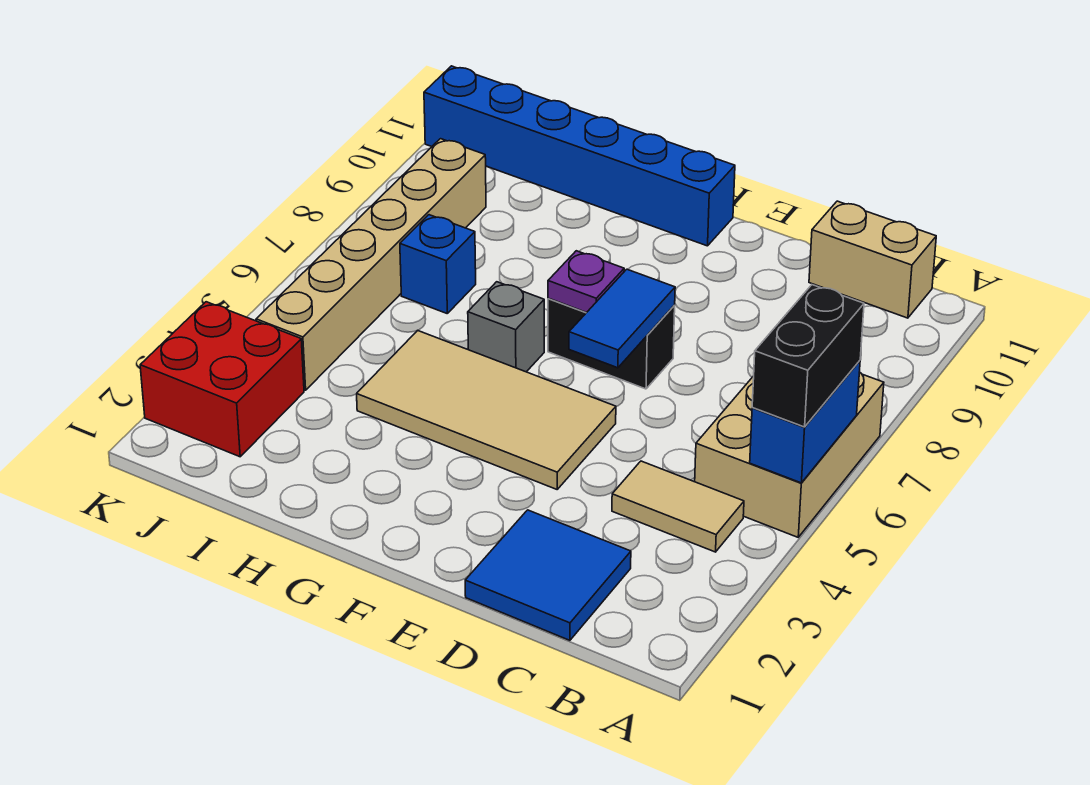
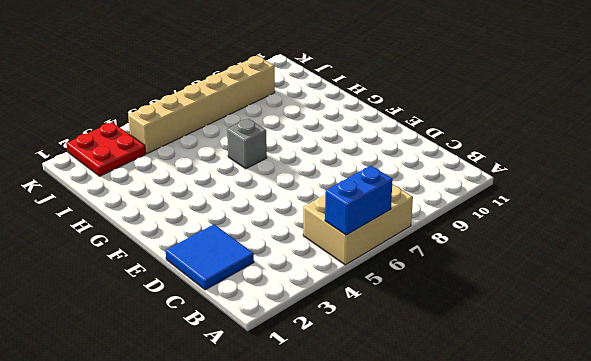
red 2x2 plate [66,122,146,176] -> red 2x2 brick [140,302,304,457]
none -> tan 1x2 tile [612,461,744,552]
none -> tan 1x2 brick [809,201,936,318]
none -> tan 2x4 tile [357,330,616,489]

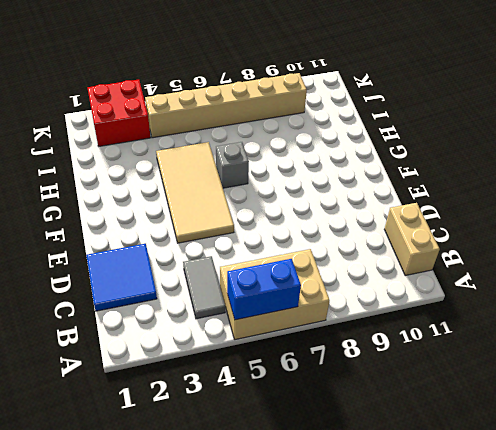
grey 1x2 tile [183,256,225,319] -> tan 1x2 tile [612,461,744,552]
none -> black 1x2 brick [548,298,675,389]
none -> blue 1x6 brick [424,66,735,246]
none -> blue 1x1 brick [400,215,476,313]

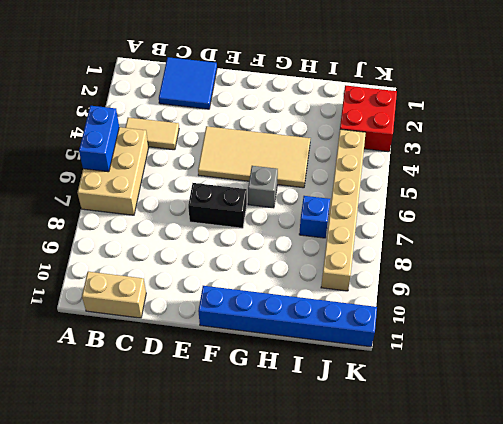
none -> blue 1x2 tile [569,269,675,368]
none -> purple 1x1 plate [548,251,624,313]
none -> black 1x2 brick [752,285,864,427]

